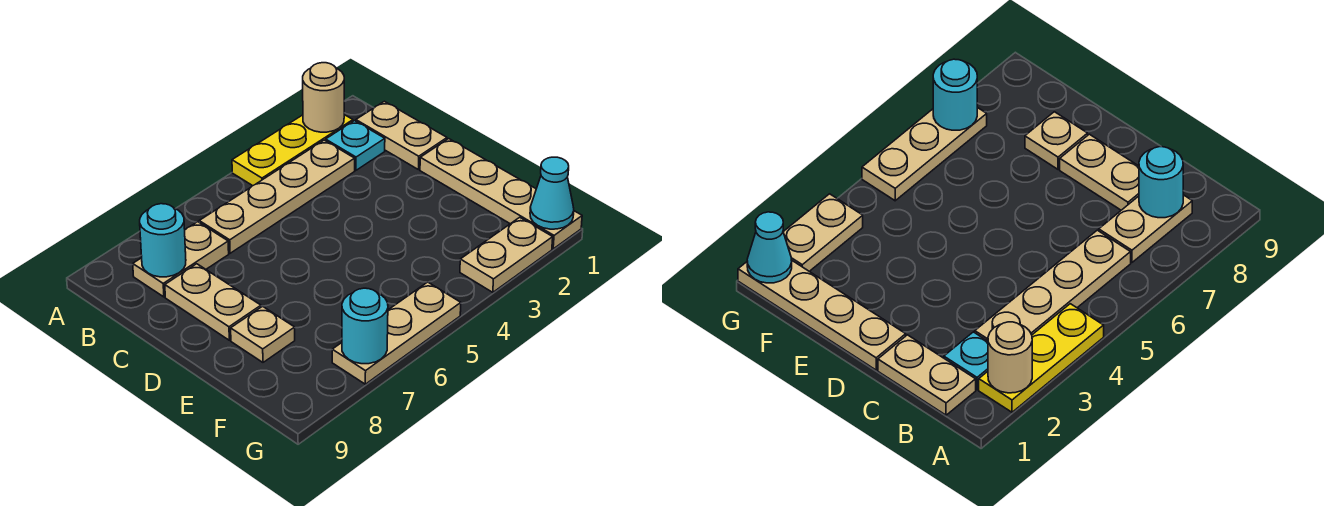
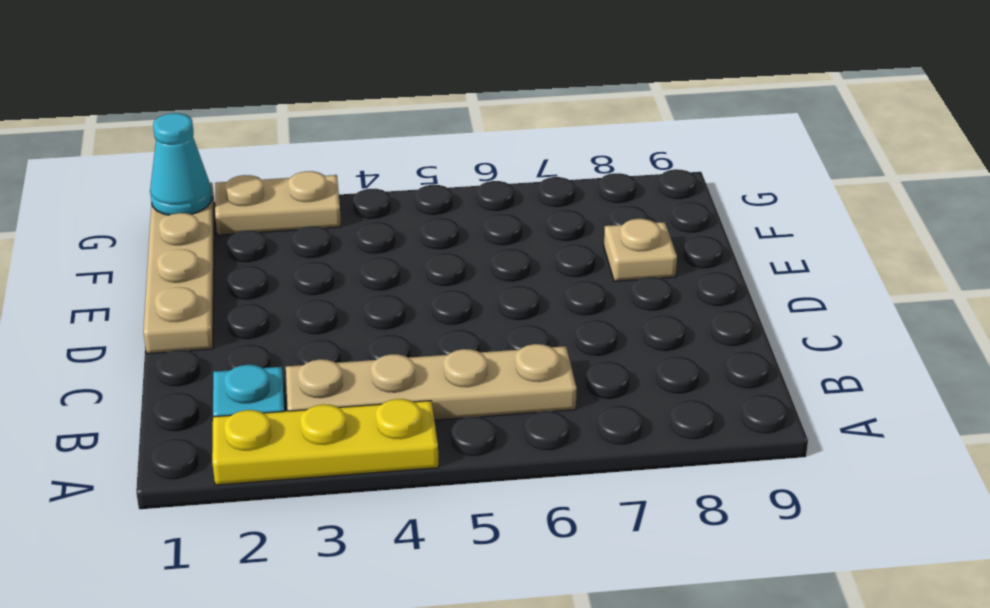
none -> tan 1x2 plate [356,101,447,170]
none -> tan 1x2 plate [133,222,229,297]
none -> tan 1x2 plate [165,264,261,340]

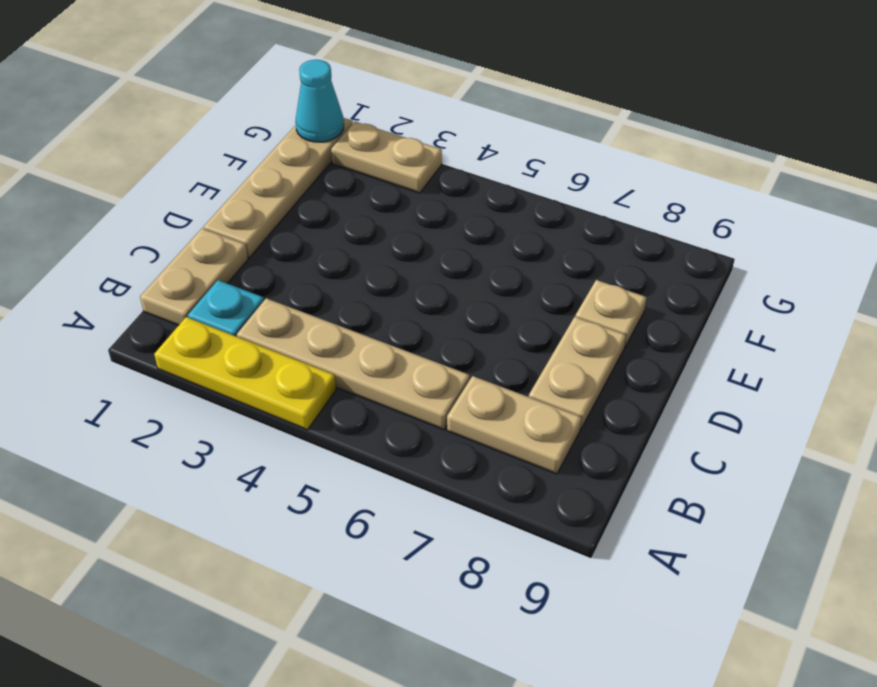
none -> tan 1x3 plate [332,282,461,384]
none -> tan 1x1 round brick [303,63,344,132]
none -> cyan 1x1 round brick [140,204,186,277]

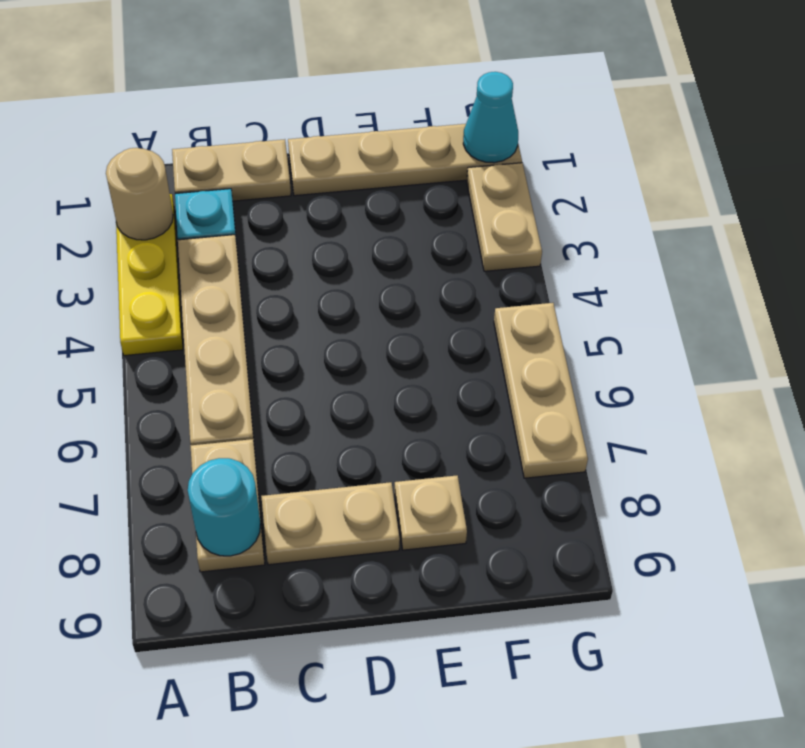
none -> cyan 1x1 round brick [342,288,388,364]

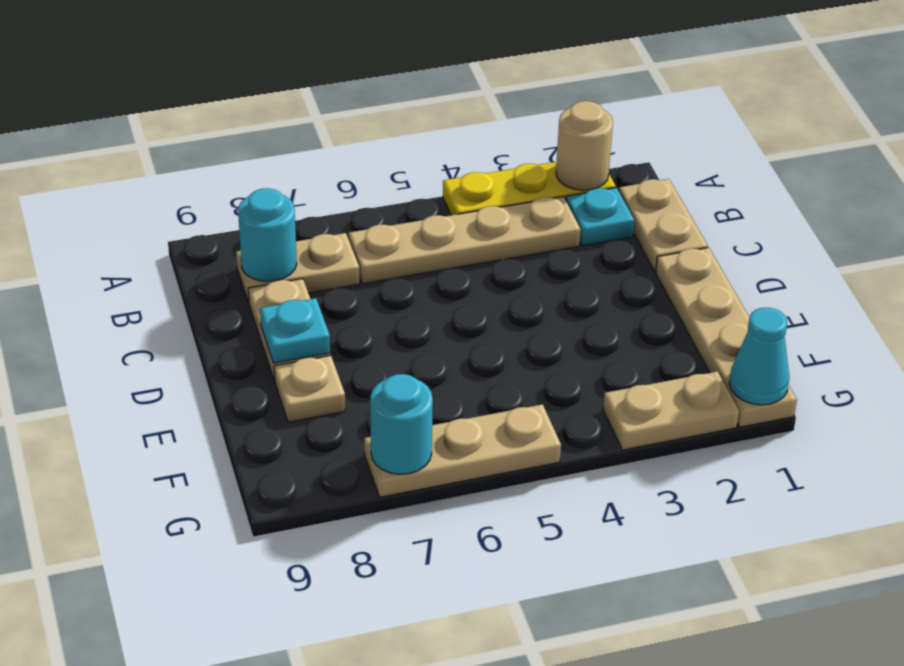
cyan 1x1 plate [260,298,330,363] -> none

